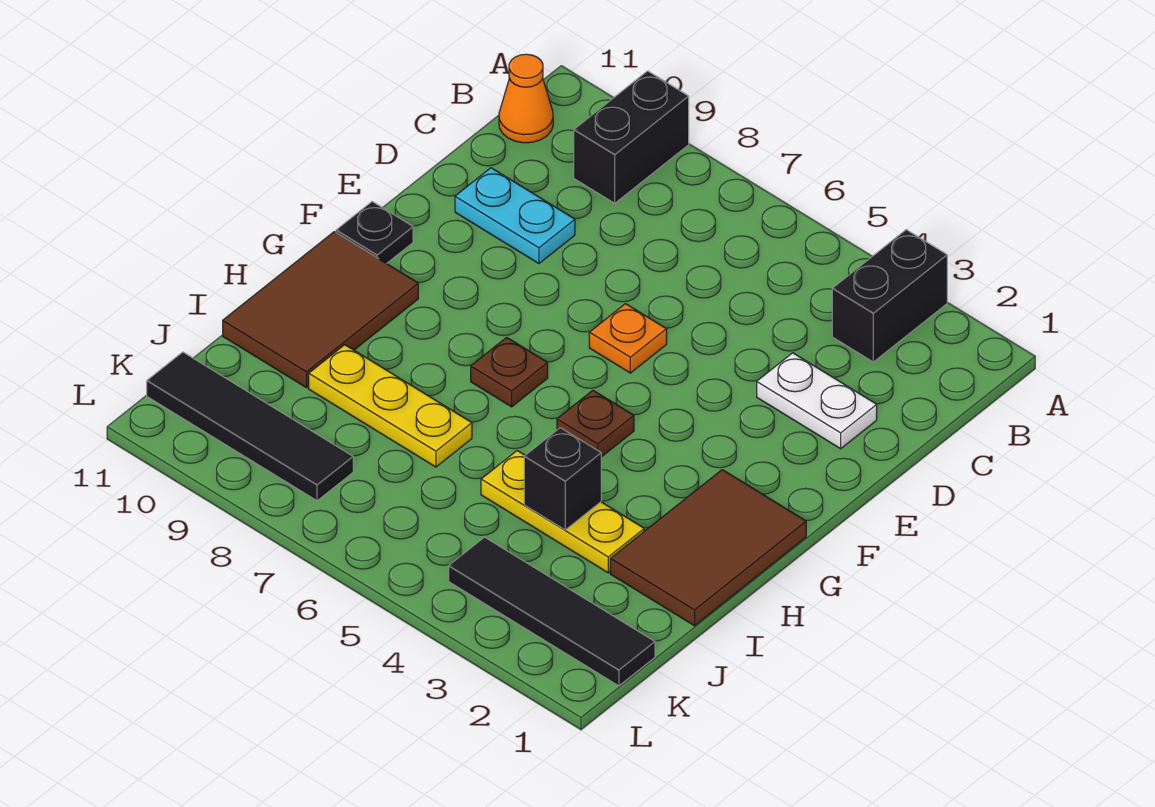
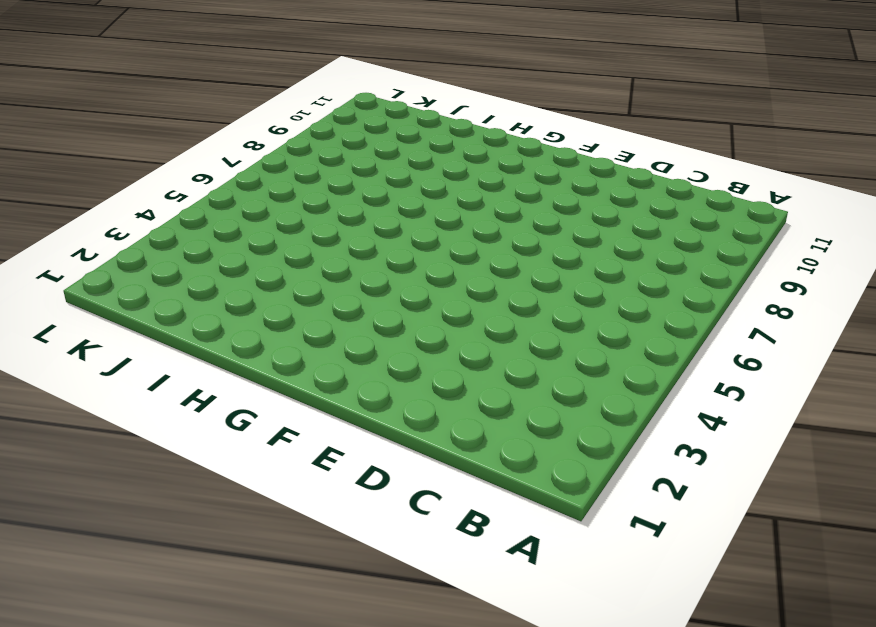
none -> black 1x2 brick [832,230,947,362]
none -> black 1x2 brick [574,71,689,203]
none -> orange 1x1 cone [499,54,553,143]

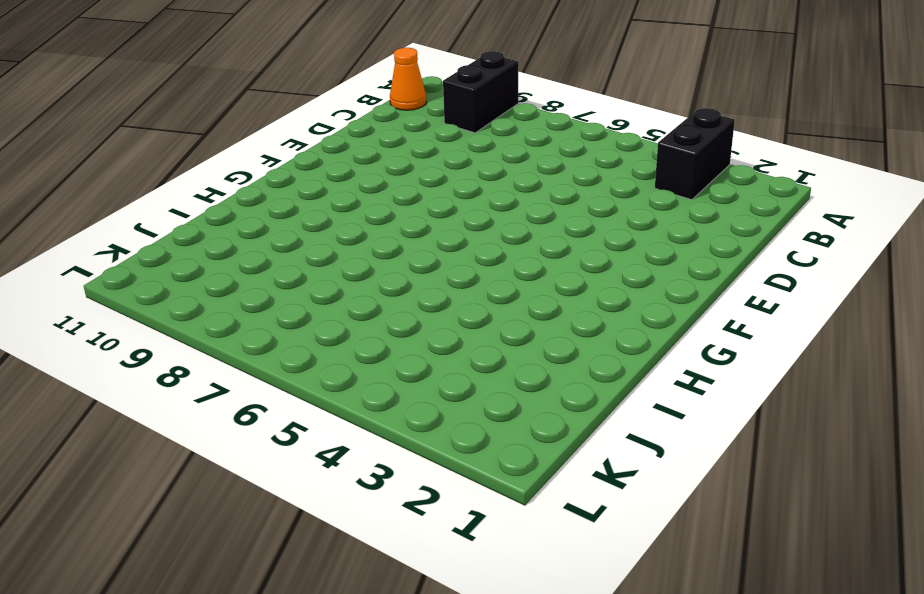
none -> white 1x2 plate [757,353,877,449]
none -> cyan 1x2 plate [455,168,575,263]
none -> orange 1x1 plate [589,304,667,373]

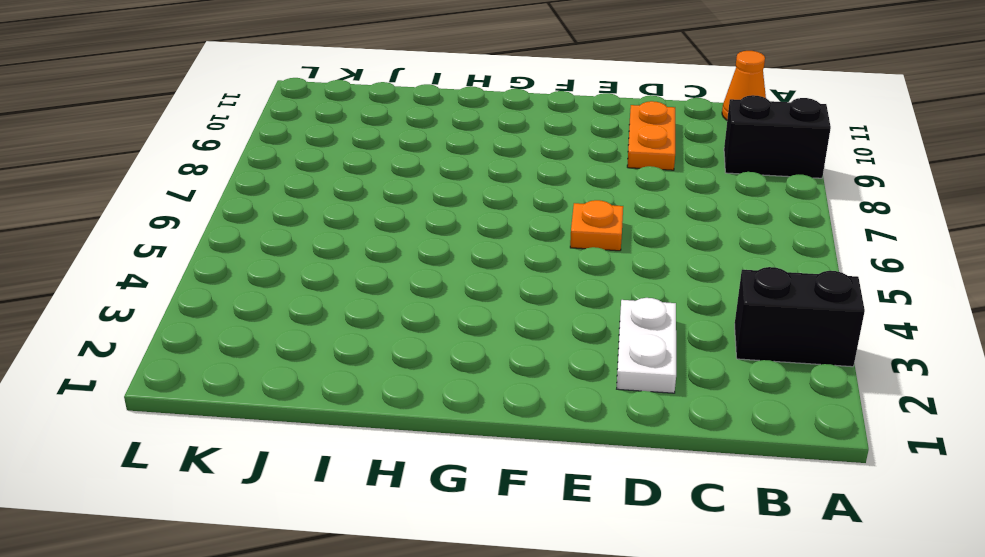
orange 1x2 plate [627,101,675,170] -> cyan 1x2 plate [455,168,575,263]
none -> black 1x1 plate [336,202,413,264]
none -> brown 2x3 tile [610,470,806,626]
none -> brown 1x1 plate [557,390,634,457]

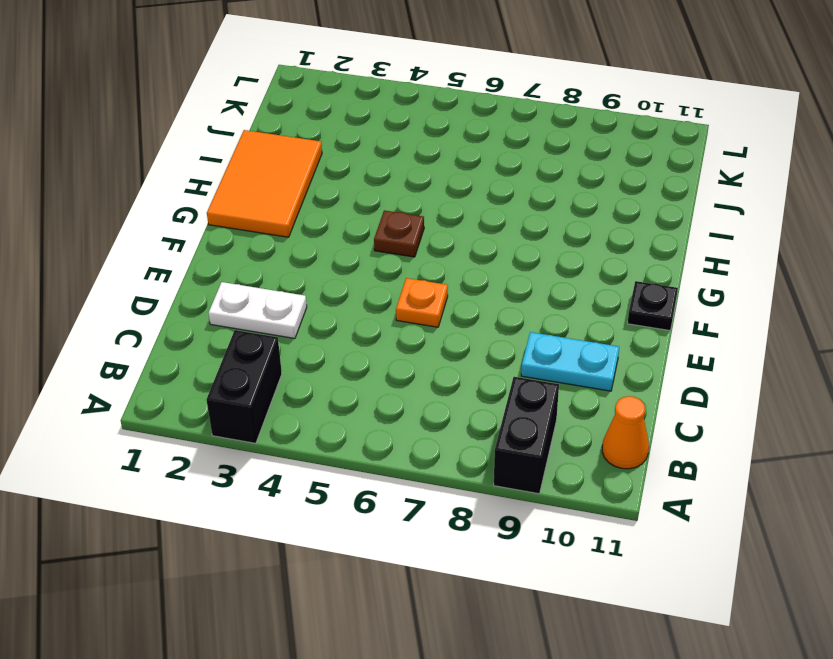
orange 2x3 tile [207,130,322,237] -> brown 2x3 tile [610,470,806,626]
none -> brown 1x1 plate [471,337,548,407]
none -> brown 2x3 tile [223,232,418,388]
none -> yellow 1x3 plate [481,451,644,573]

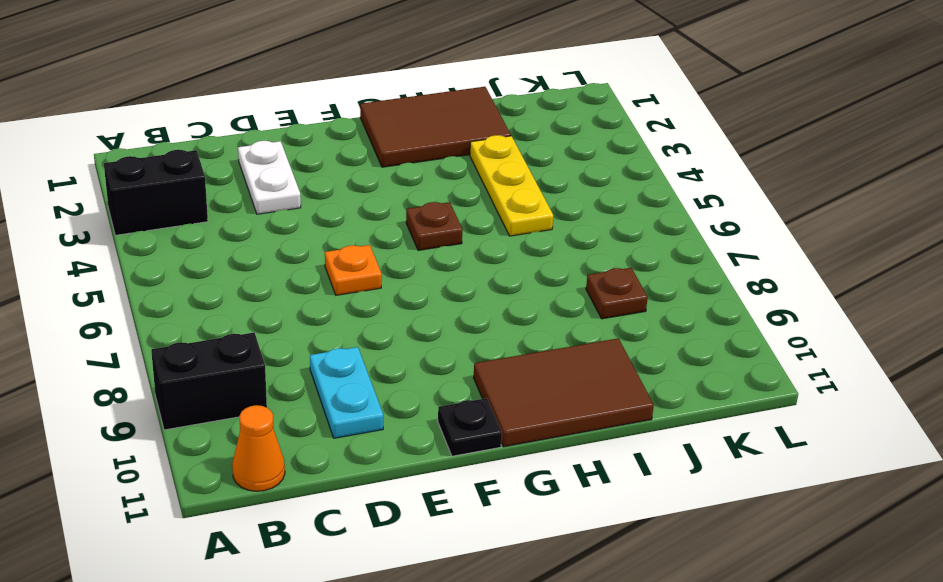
brown 1x1 plate [586,268,648,319] -> brown 1x1 plate moved to [471,337,548,407]
none -> yellow 1x3 plate [309,345,472,467]
none -> black 1x4 tile [449,537,655,686]
none -> black 1x4 tile [147,352,353,501]

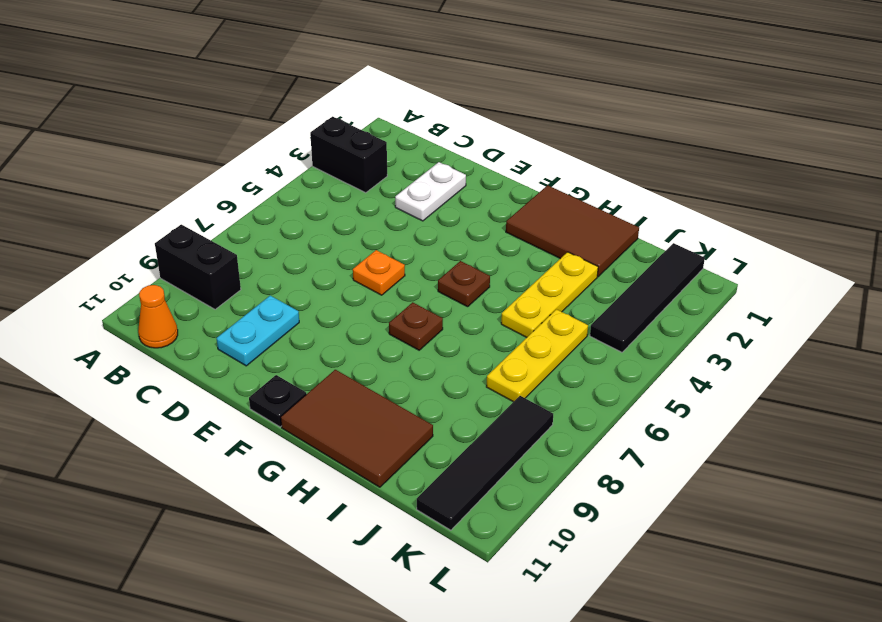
yellow 1x3 plate [486,309,588,402] -> yellow 1x3 plate moved to [309,345,472,467]
none -> black 1x1 brick [524,428,601,530]

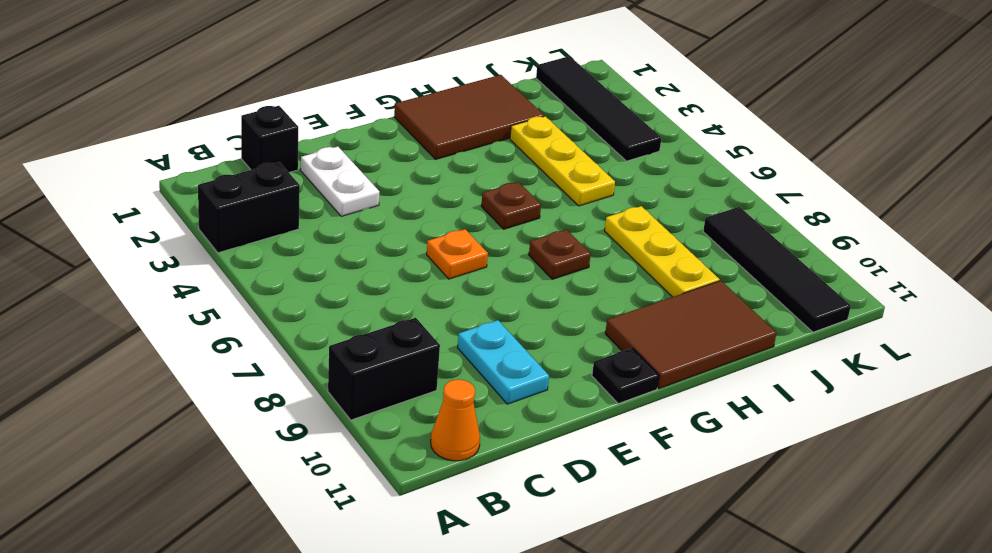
black 1x1 brick [241,106,298,173] -> black 1x1 brick moved to [524,428,601,530]

